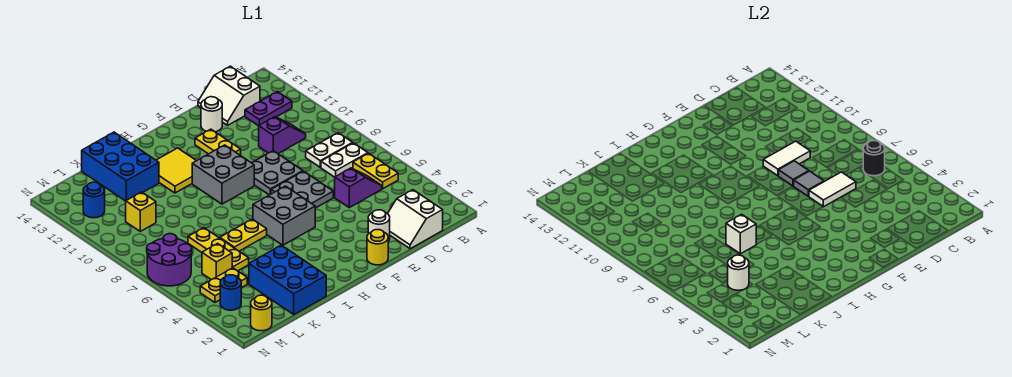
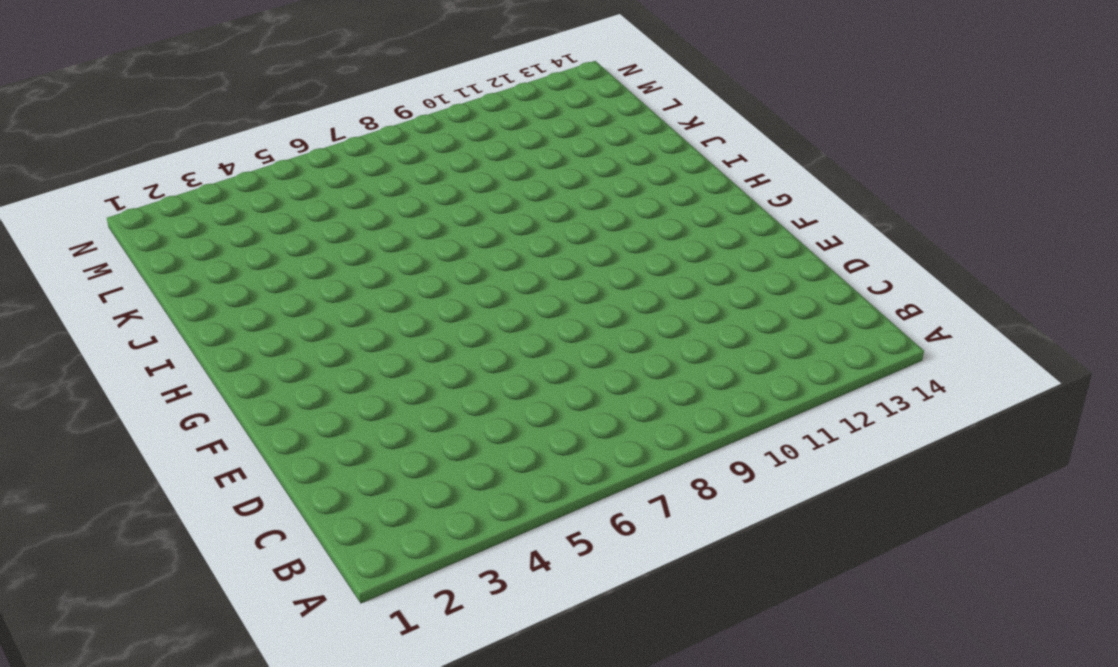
none -> yellow 1x2 plate [353,153,398,189]
none -> white 1x2 plate [321,143,368,177]
none -> white 1x2 plate [306,133,352,167]
none -> purple 1x2 plate [245,92,292,126]

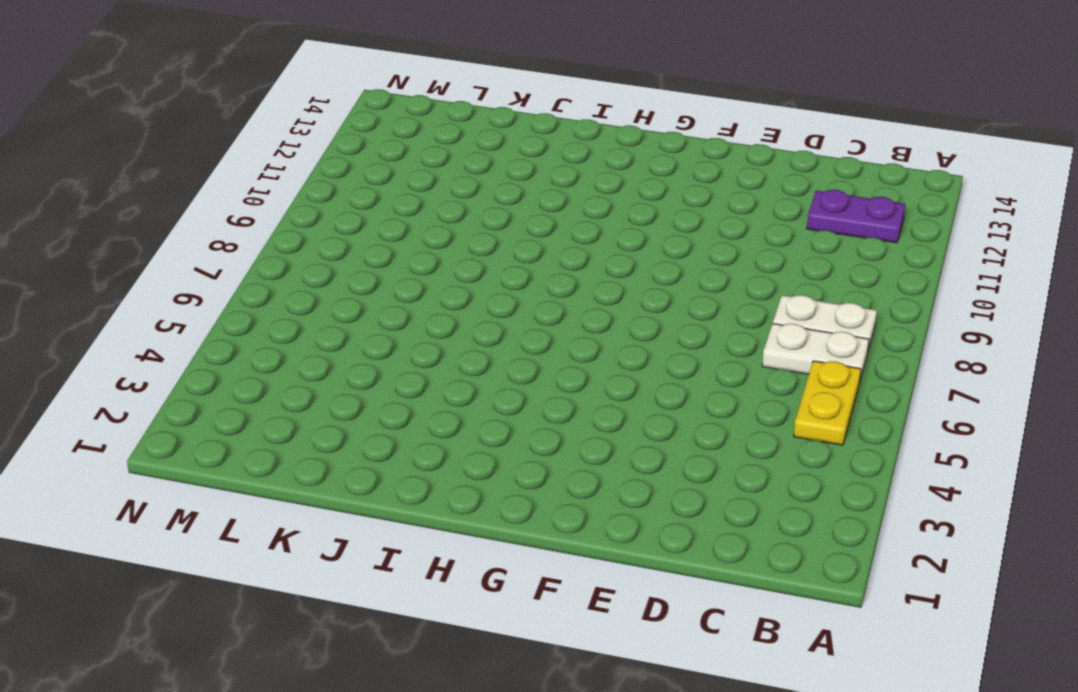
none -> white 2x2 slope [388,190,443,249]
none -> purple 1x2 slope [335,168,382,208]
none -> purple 1x2 slope [259,117,306,153]
none -> white 2x2 slope [198,66,260,125]

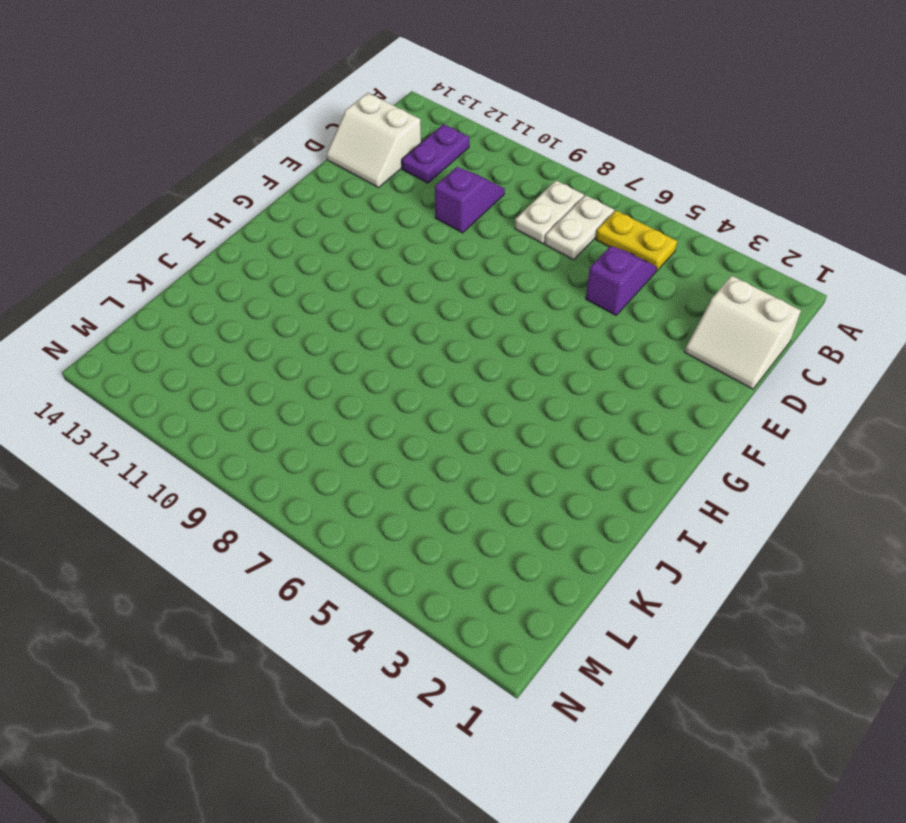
none -> white 1x1 round brick [368,210,390,241]
none -> grey 2x2 plate [271,171,333,208]
none -> grey 2x2 plate [251,151,303,195]
none -> white 1x1 round brick [201,97,222,132]

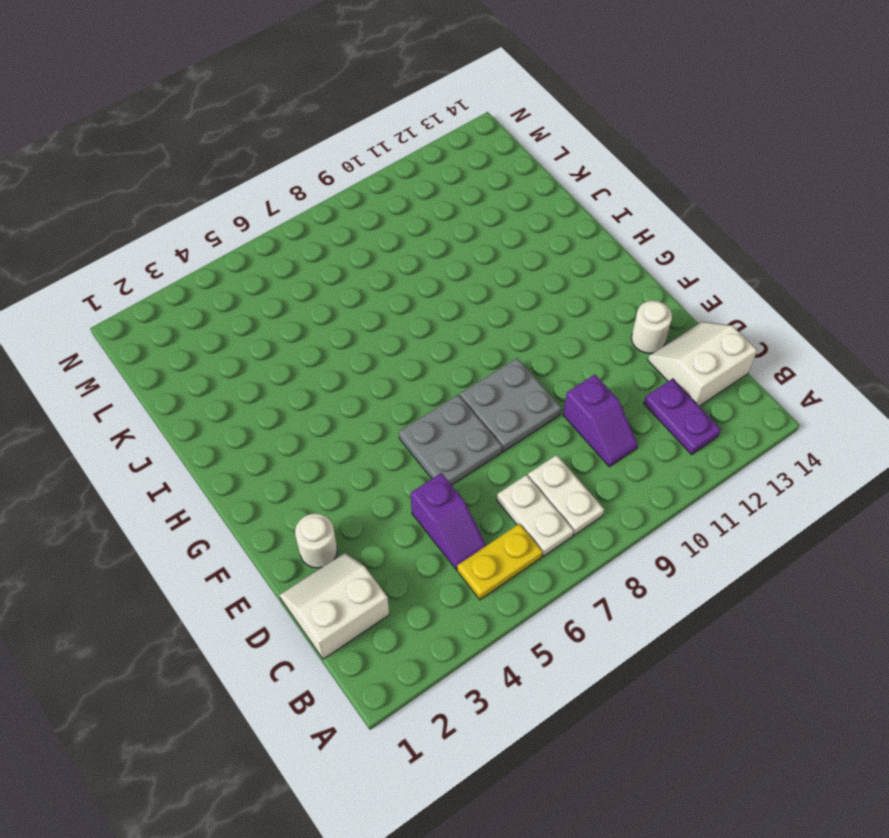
none -> yellow 1x1 round brick [367,230,388,265]
none -> yellow 1x2 plate [195,129,241,155]
none -> grey 2x2 brick [253,186,315,245]
none -> grey 2x2 brick [192,145,254,204]

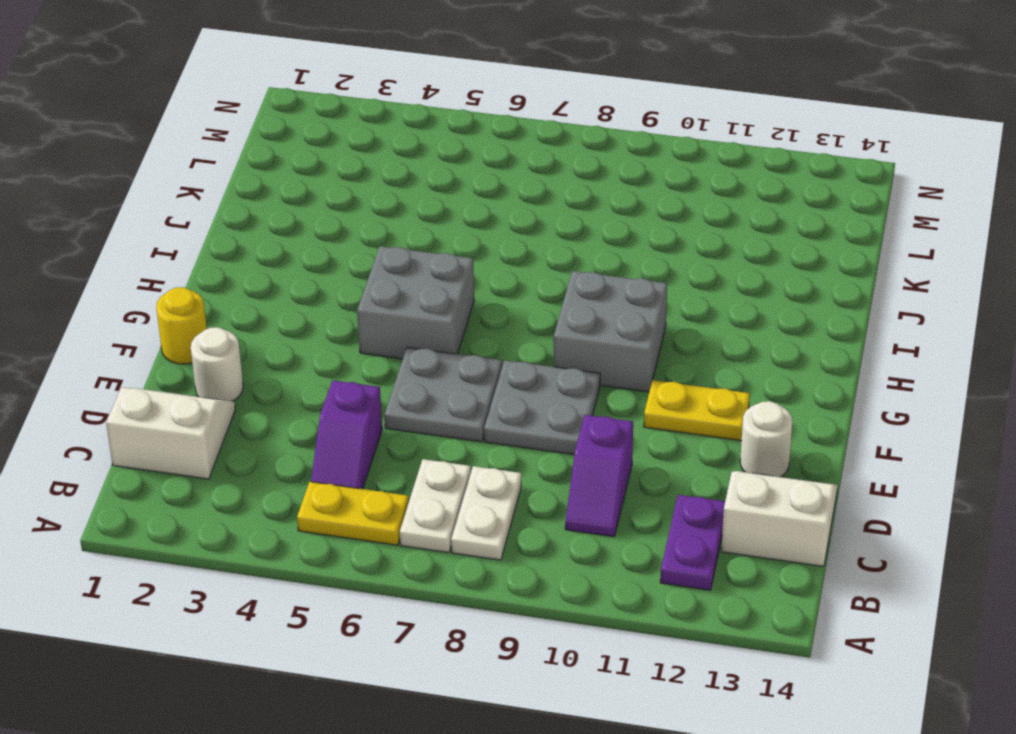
none -> yellow 2x2 tile [156,148,196,193]
none -> yellow 1x2 plate [220,219,267,251]
none -> blue 2x3 brick [249,245,326,314]
none -> blue 2x3 brick [82,132,159,201]

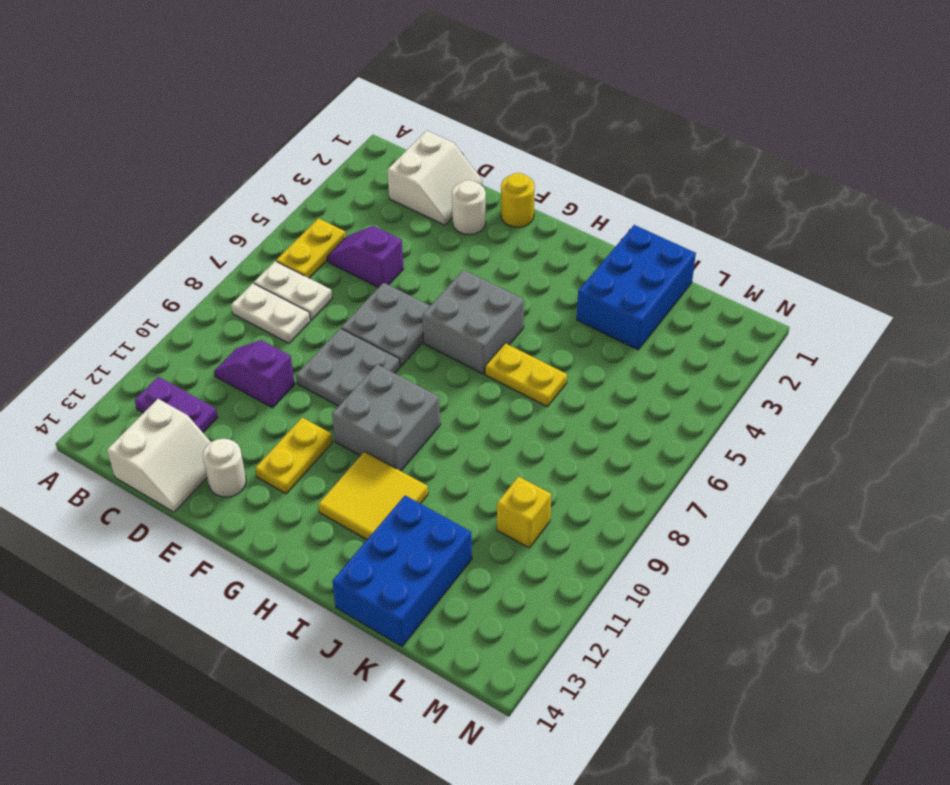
none -> yellow 1x3 plate [188,228,249,271]
none -> yellow 1x2 plate [200,268,247,302]
none -> yellow 1x1 brick [202,243,232,280]
none -> yellow 1x1 round brick [251,295,272,331]

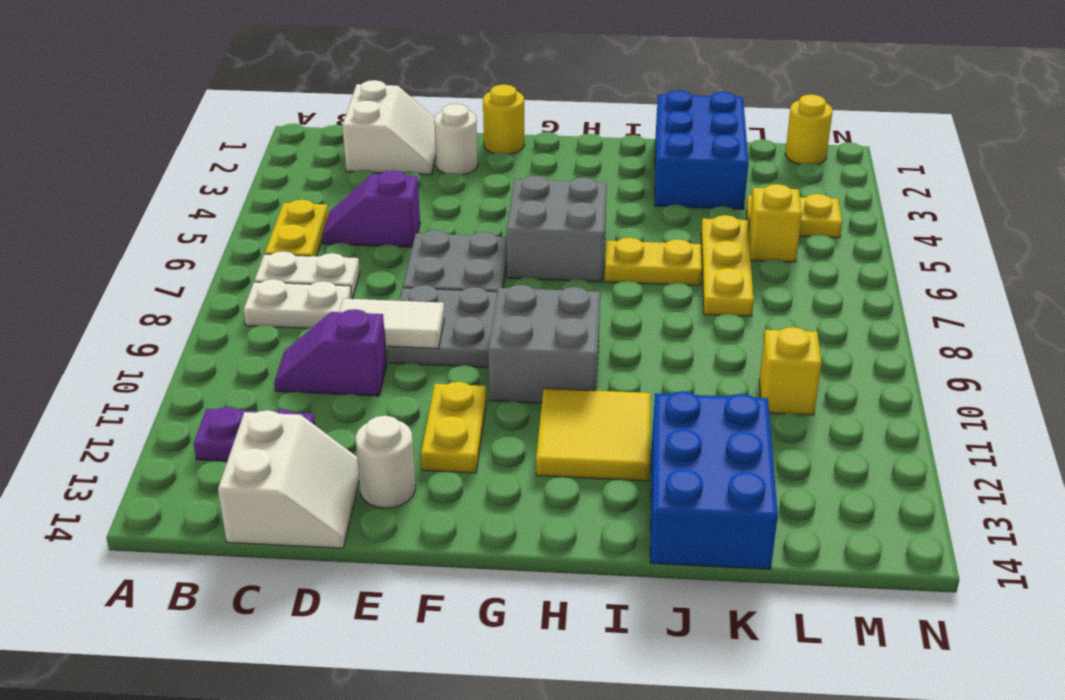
none -> blue 1x1 round brick [220,275,241,310]
none -> purple 2x2 round brick [147,234,192,286]
none -> blue 1x1 round brick [83,182,105,218]
none -> black 1x1 round brick [863,141,885,176]

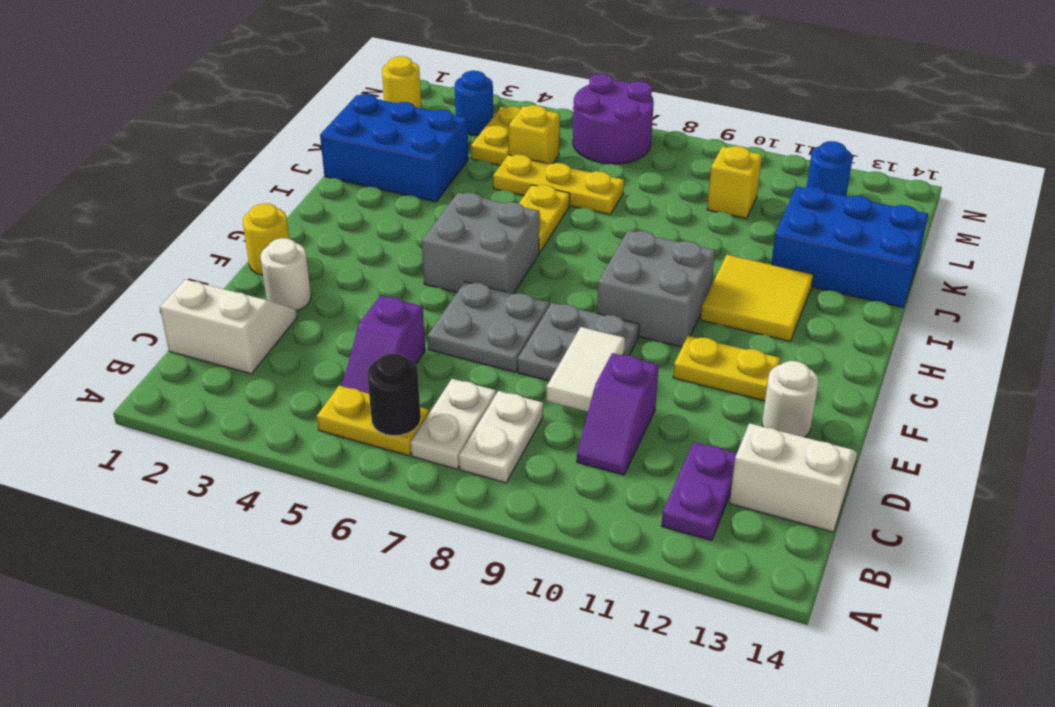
none -> white 1x2 tile [809,172,856,207]
none -> grey 1x1 tile [794,171,824,196]
none -> grey 1x1 tile [779,161,809,186]
none -> white 1x1 brick [726,214,756,254]

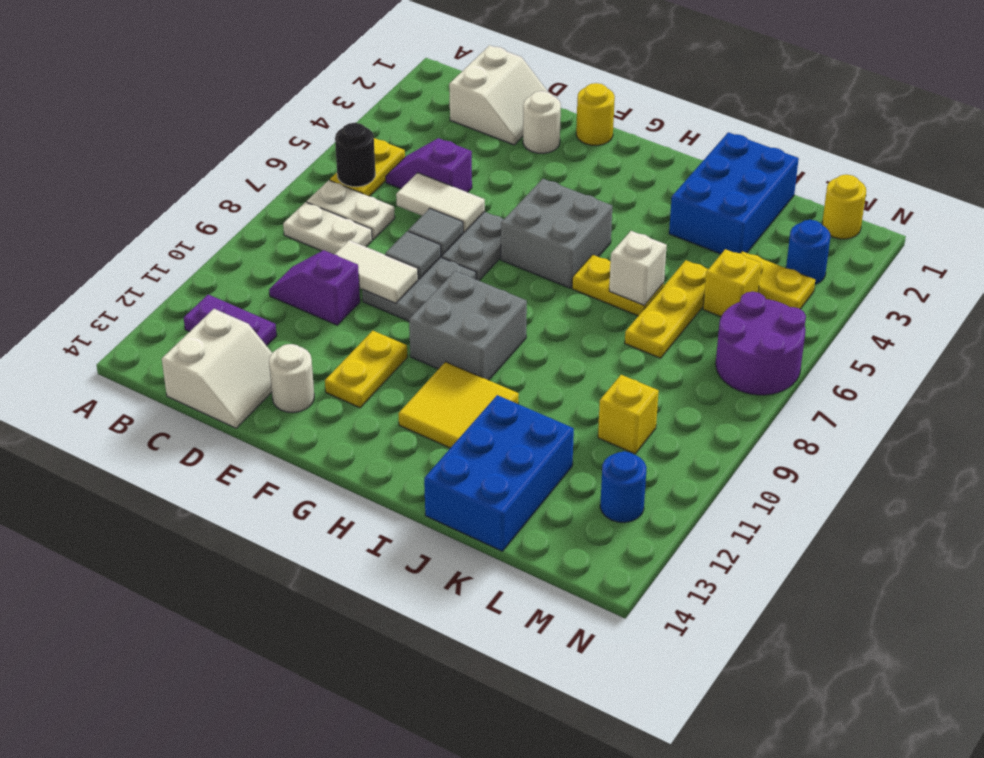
none -> white 1x1 round brick [727,255,749,290]

